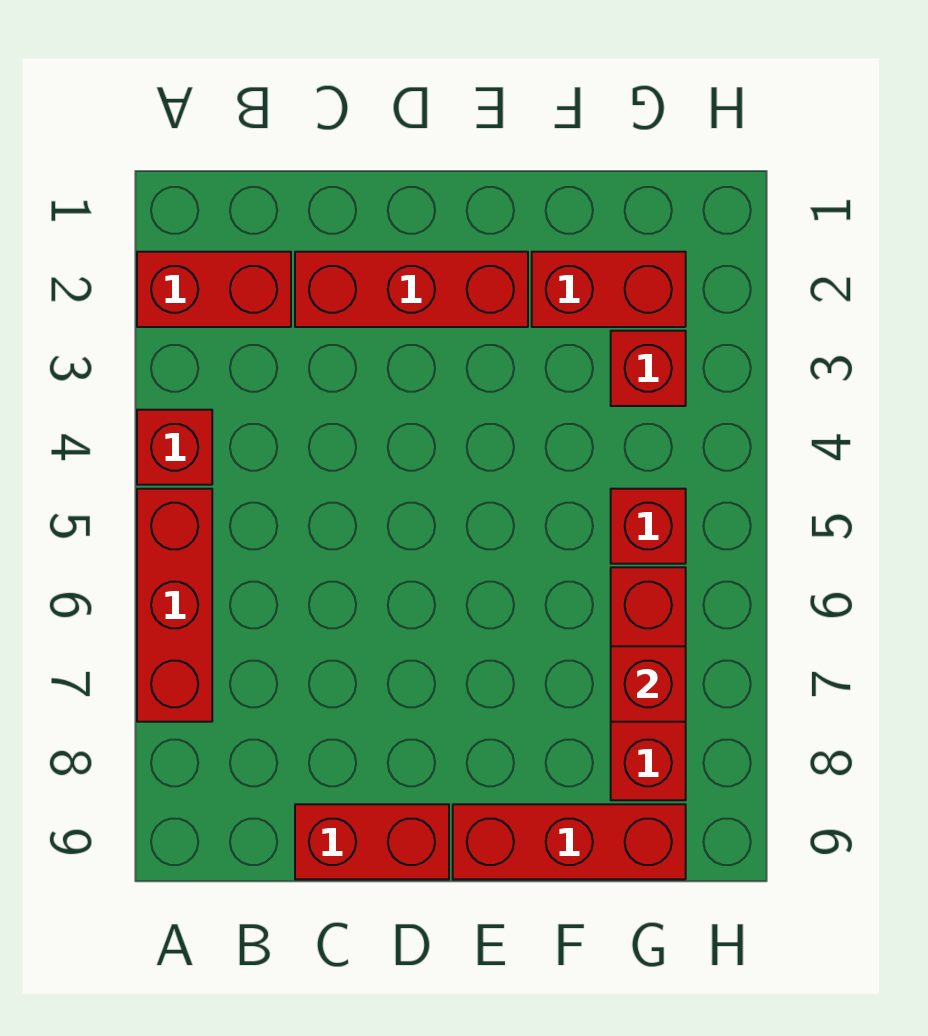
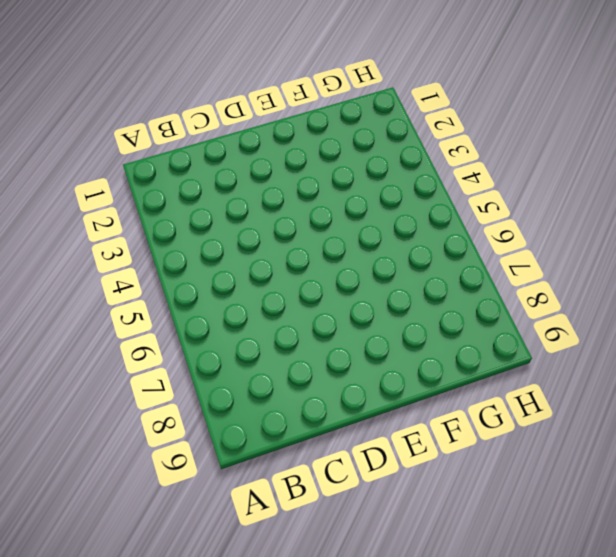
none -> red 1x2 brick [137,252,291,327]
none -> red 1x1 brick [137,410,212,485]

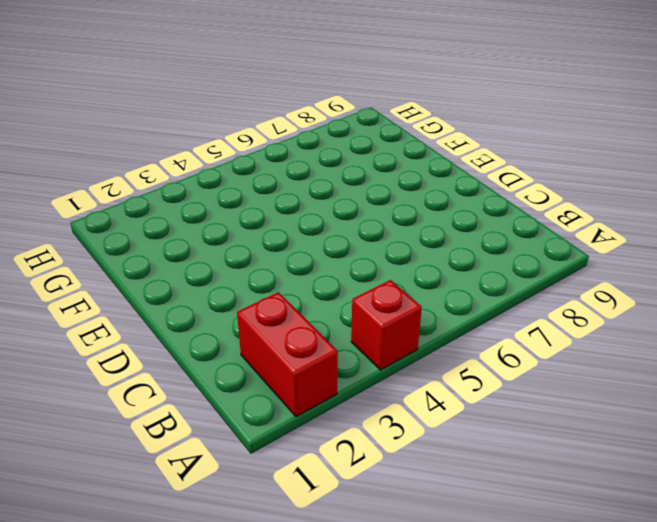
none -> red 1x3 brick [137,489,212,722]
none -> red 1x3 brick [295,252,528,327]

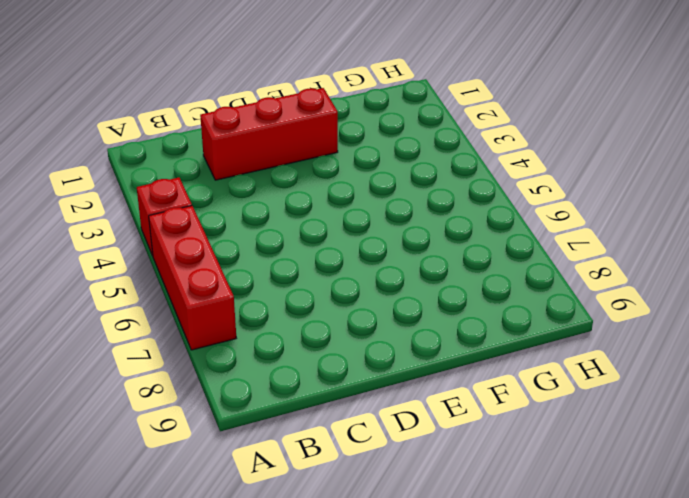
none -> red 1x2 brick [137,252,291,327]
none -> red 1x2 brick [295,804,449,879]

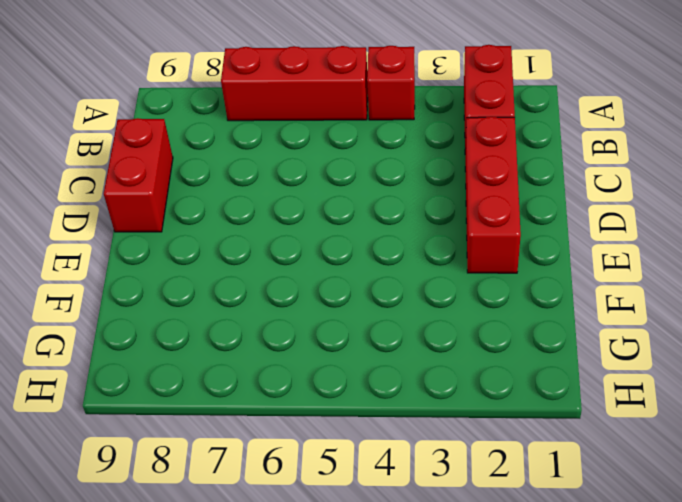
none -> red 1x3 brick [453,804,686,879]
none -> red 1x2 brick [532,252,686,327]

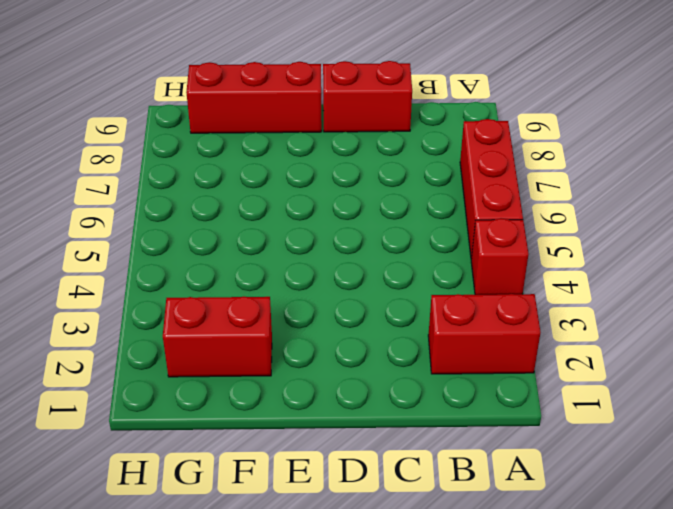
none -> red 1x3 brick [295,252,528,327]
none -> red 1x1 brick [611,331,686,406]

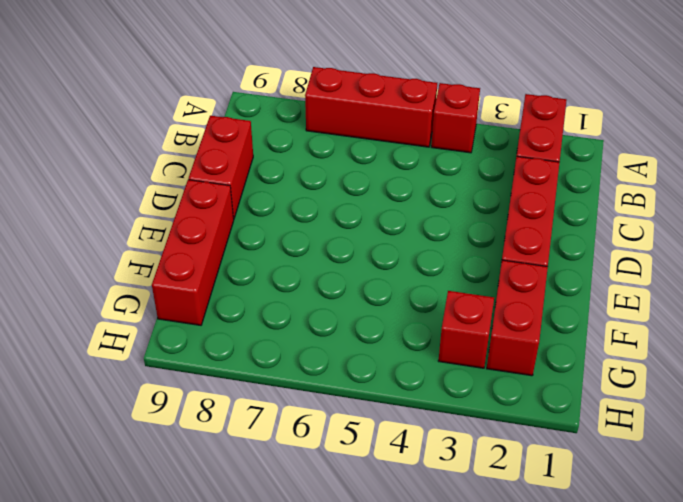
none -> red 1x1 brick [611,489,686,564]
none -> red 1x3 brick [611,567,686,800]

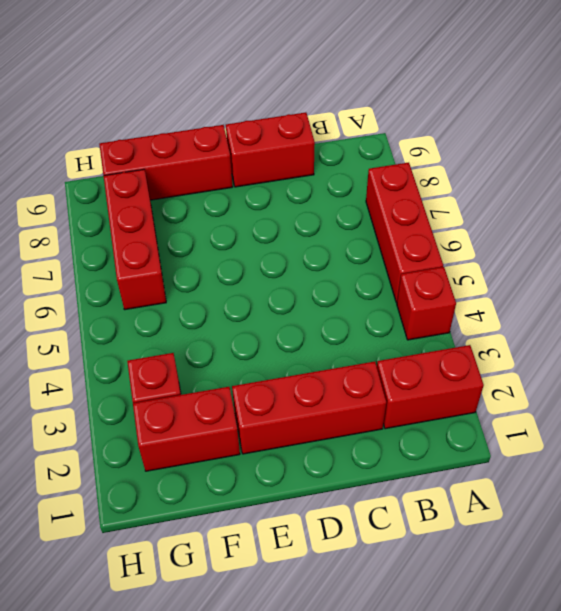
none -> red 1x1 brick [611,489,686,564]
none -> red 1x1 brick [611,646,686,722]

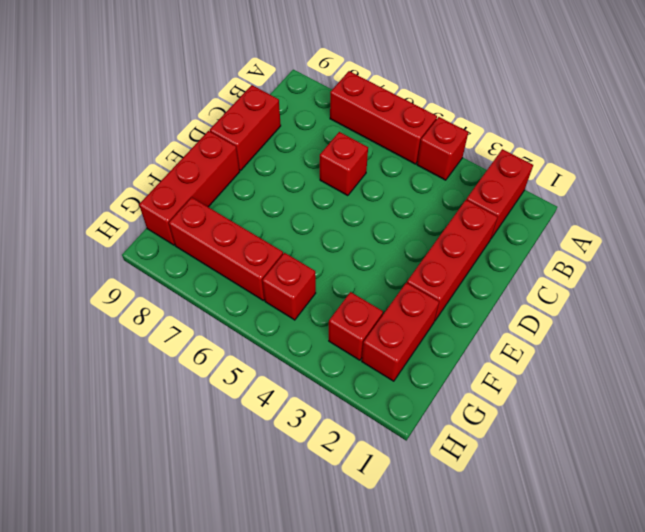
red 1x1 brick [320,132,368,196] -> red 1x1 brick moved to [611,646,686,722]

